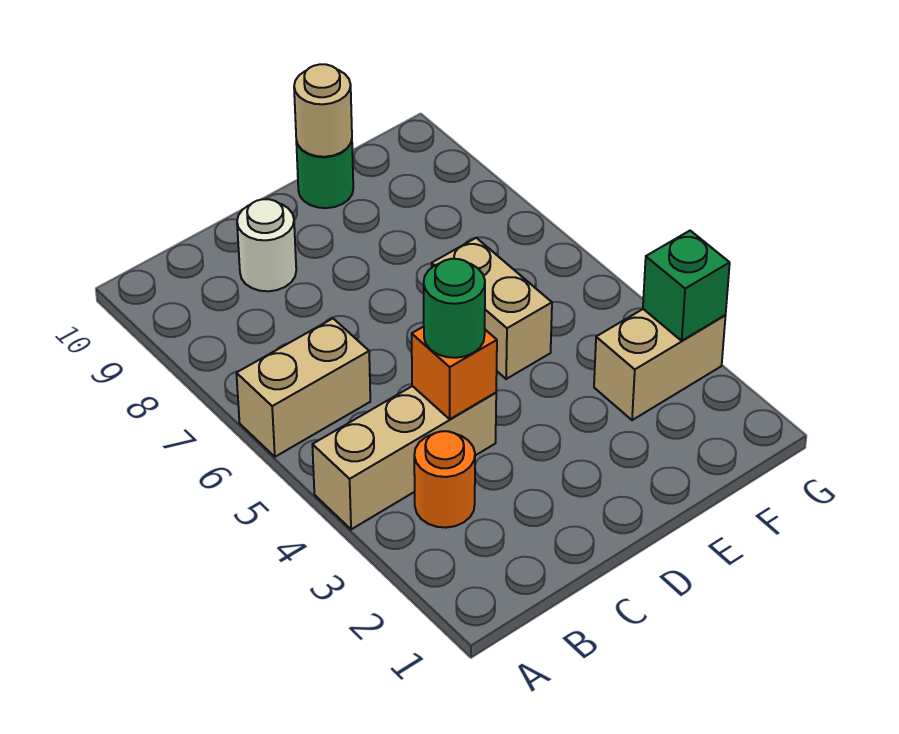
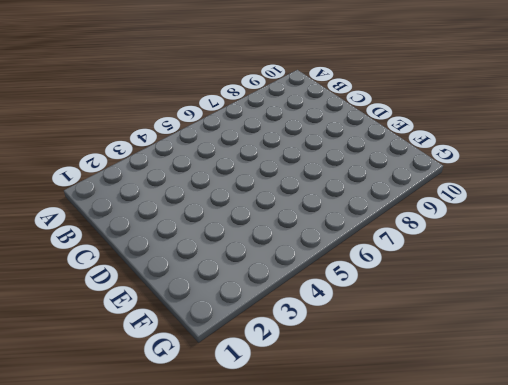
none -> tan 1x3 brick [312,386,496,529]
none -> tan 1x2 brick [236,319,370,457]

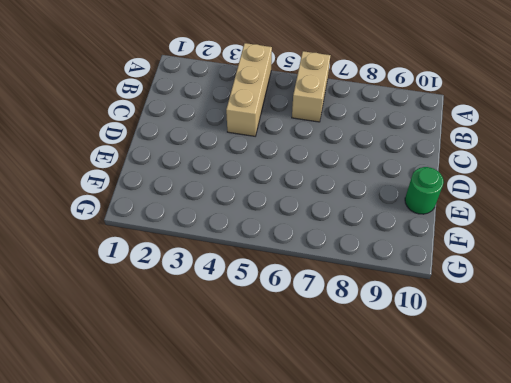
none -> orange 1x1 round brick [414,431,475,528]
none -> white 1x1 round brick [237,199,296,291]

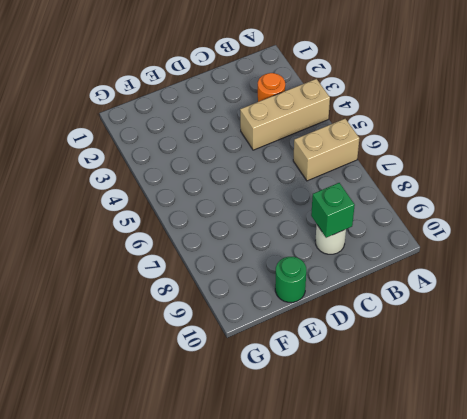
green 1x1 brick [311,183,355,238] -> green 1x1 brick moved to [643,231,730,341]
none -> tan 1x2 brick [432,238,552,379]
none -> tan 1x2 brick [594,309,725,420]

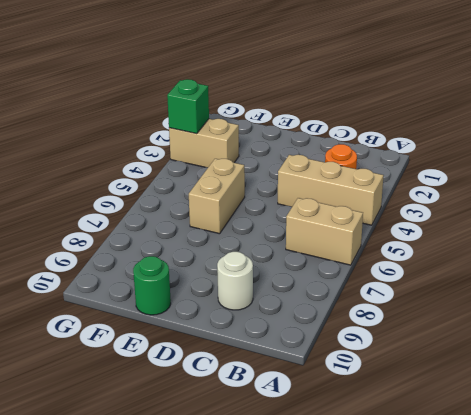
none -> orange 1x1 brick [412,327,497,419]
none -> tan 1x1 round brick [294,64,352,157]

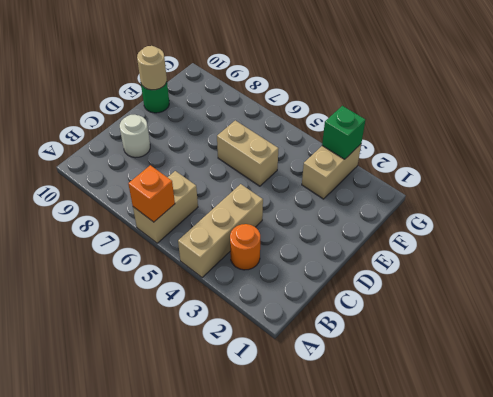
orange 1x1 brick [128,165,175,222] -> orange 1x1 brick moved to [412,327,497,419]
none -> green 1x1 round brick [424,259,485,358]

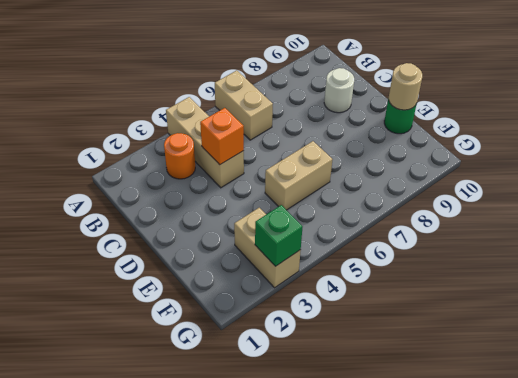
none -> green 1x1 round brick [424,259,485,358]

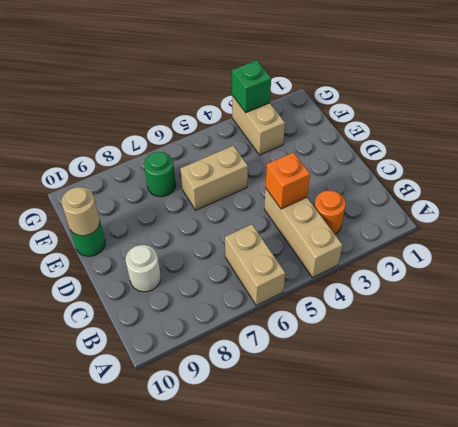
green 1x1 round brick [144,152,176,197] -> green 1x1 round brick moved to [424,259,485,358]

